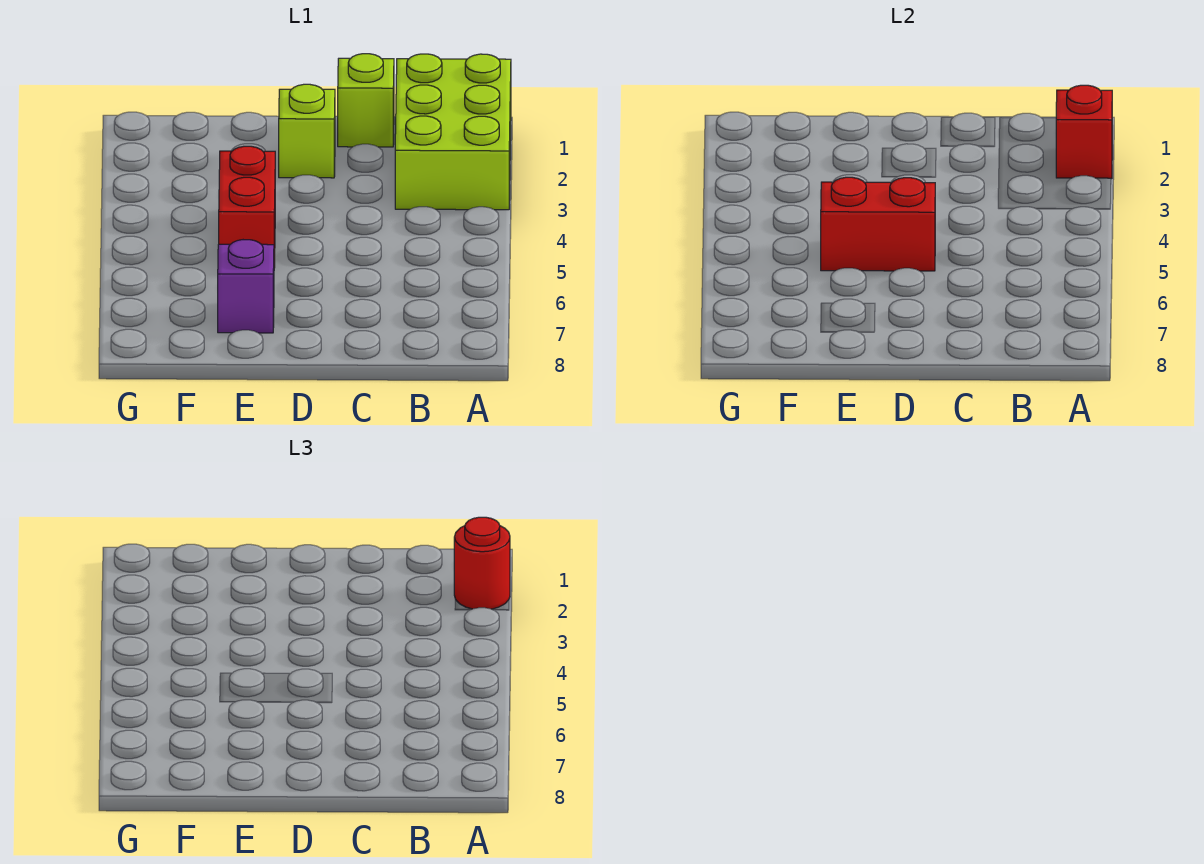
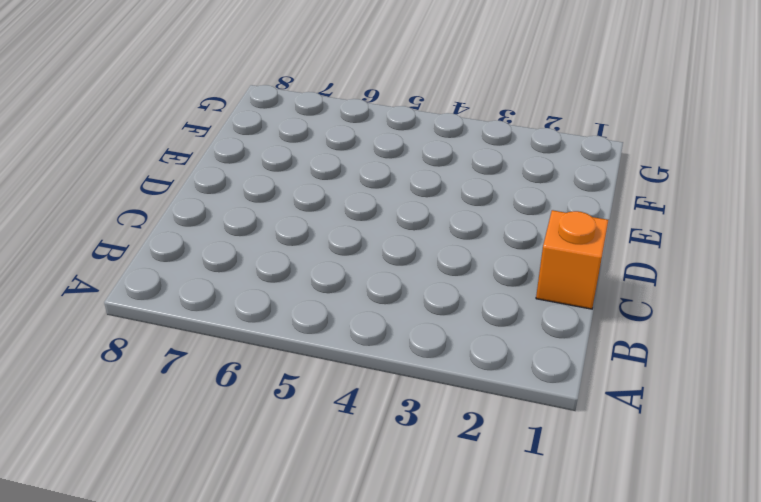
orange 1x1 brick [536,210,608,309] -> lime 1x1 brick [338,54,394,147]
none -> lime 2x3 brick [395,54,511,210]
none -> lime 1x1 brick [279,84,335,178]

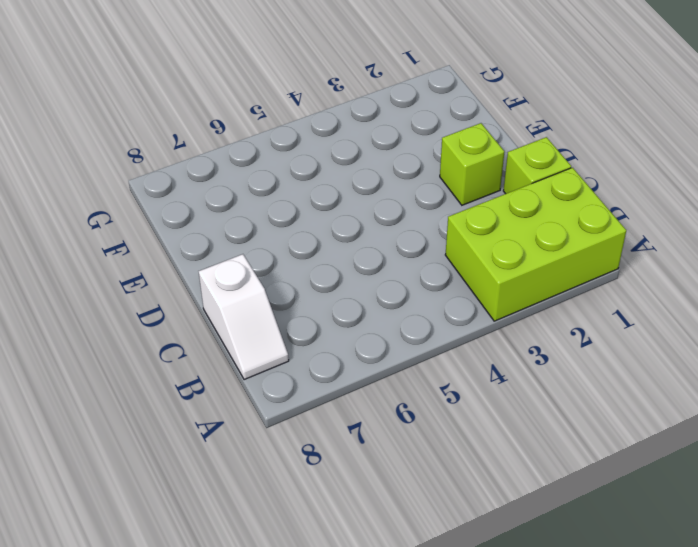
white 1x2 slope [199,254,289,380] -> none
none -> red 1x2 brick [219,146,275,268]
none -> purple 1x1 brick [218,240,274,333]

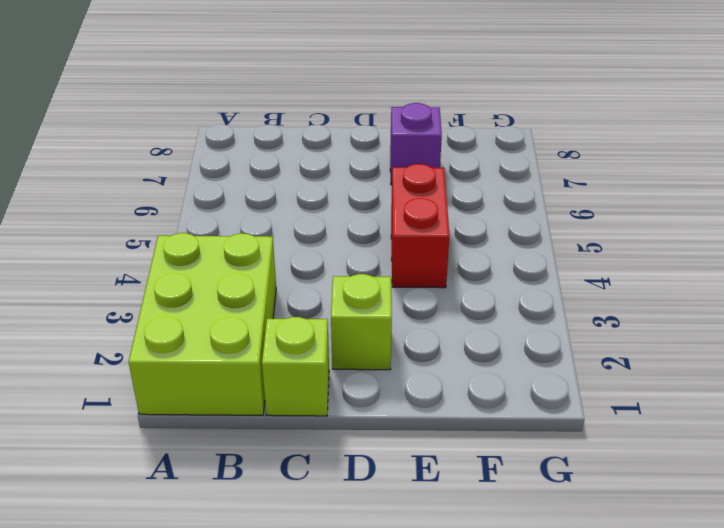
none -> red 1x1 brick [1056,85,1112,179]
none -> red 1x2 brick [821,177,935,271]

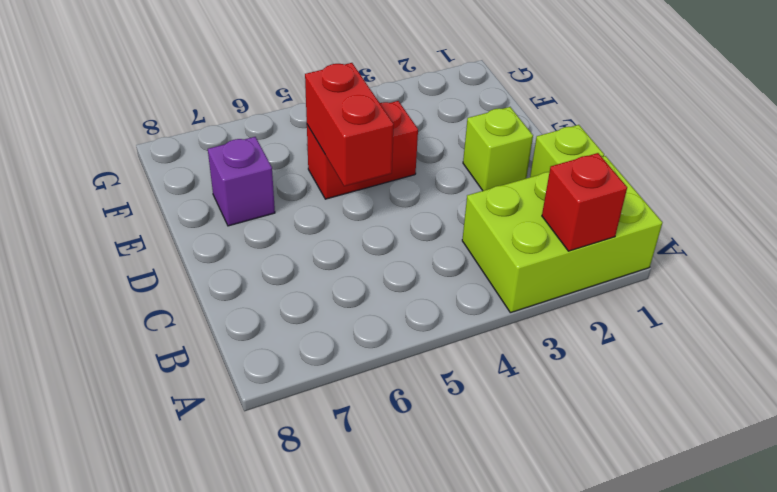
none -> red 1x1 round brick [454,517,510,609]

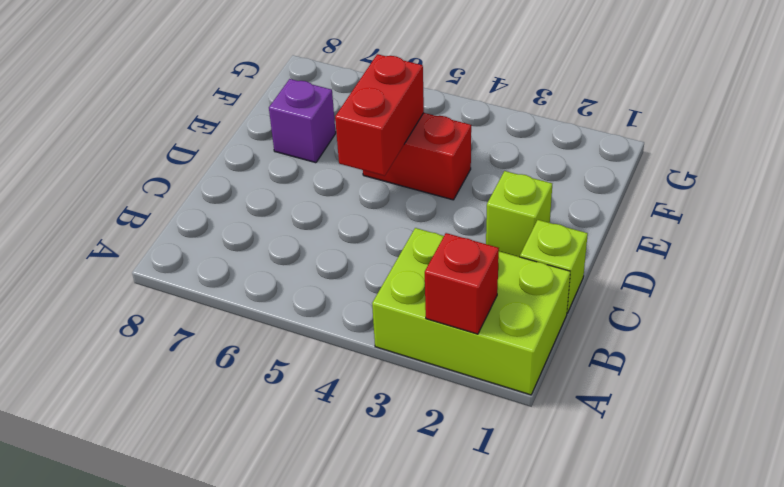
none -> red 1x1 round brick [454,517,510,609]

